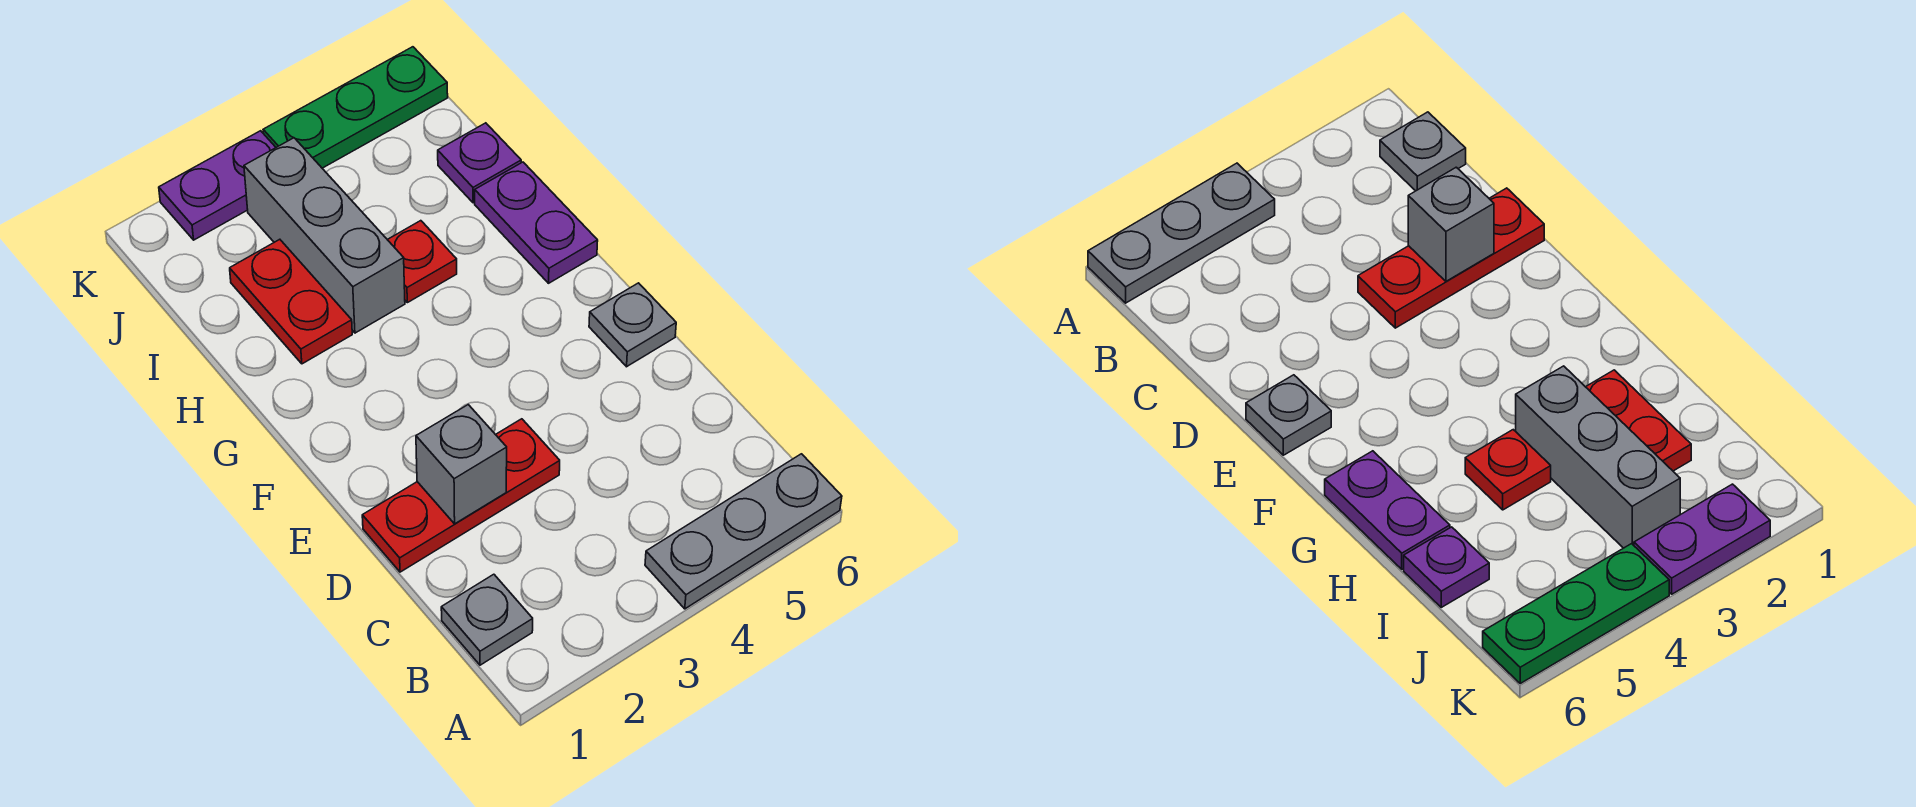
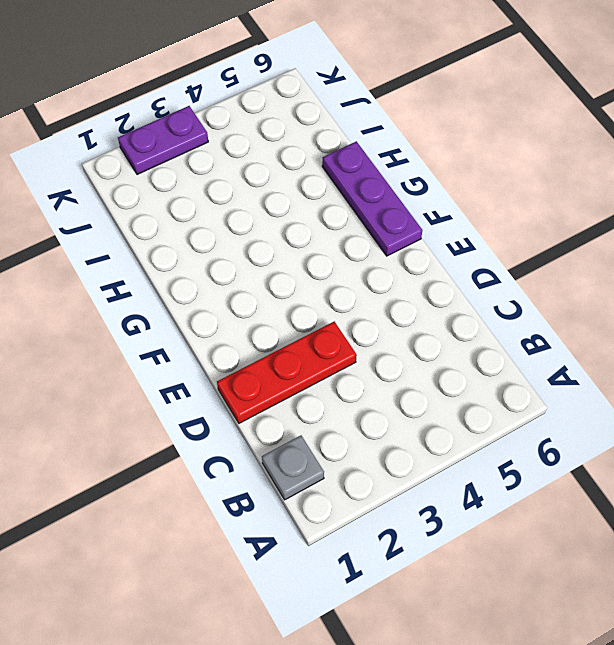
purple 1x3 plate [322,141,422,256] -> purple 1x2 plate [475,162,598,283]
none -> grey 1x3 plate [645,454,842,609]
none -> grey 1x1 plate [589,283,676,367]
none -> red 1x2 plate [230,239,352,364]

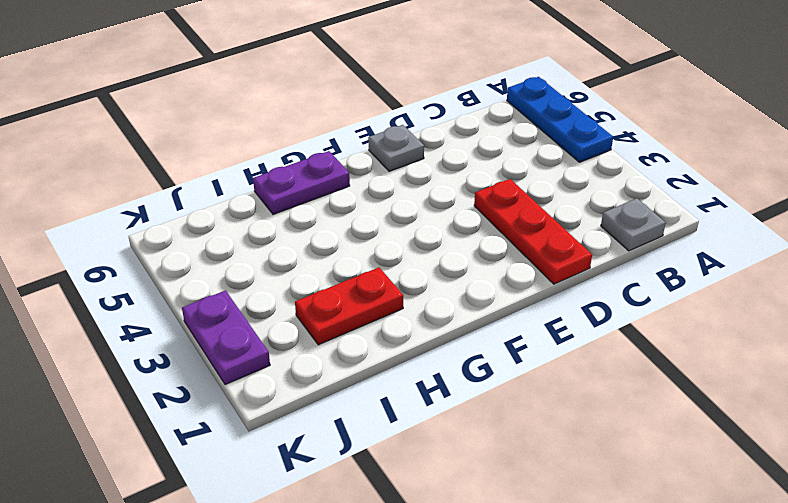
blue 1x3 plate [507,77,613,162] -> grey 1x3 plate [645,454,842,609]
none -> grey 1x3 brick [244,138,405,333]
none -> red 1x1 plate [387,221,457,303]
none -> purple 1x1 plate [438,123,521,203]

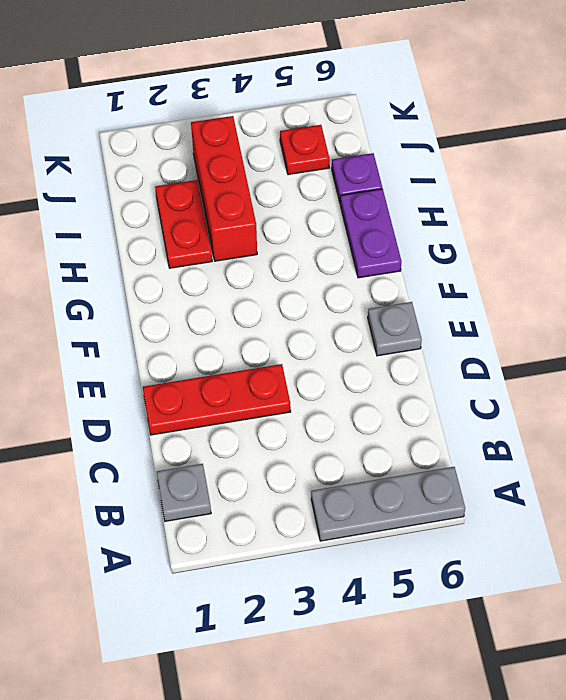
red 1x3 brick [191,116,257,261] -> grey 1x3 brick [244,138,405,333]
red 1x1 plate [280,125,329,175] -> red 1x1 plate moved to [387,221,457,303]
none -> purple 1x2 plate [159,131,276,240]
none -> green 1x3 plate [263,47,448,168]
none -> grey 1x1 brick [416,405,507,524]

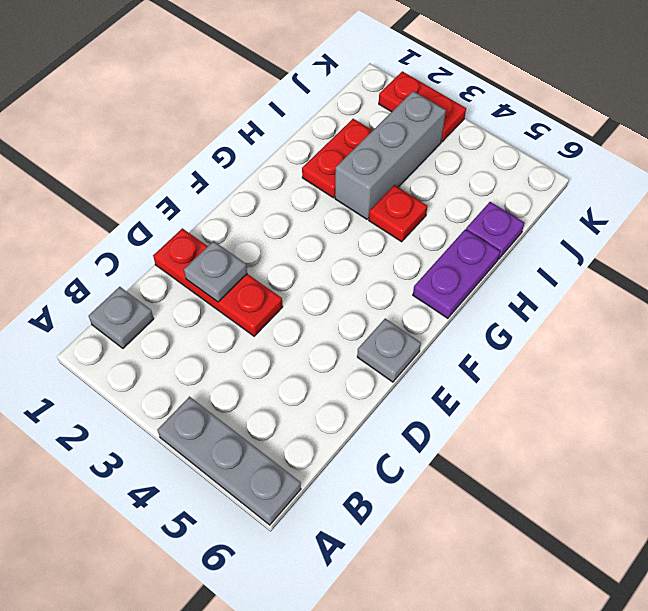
grey 1x1 plate [184,241,247,302] -> grey 1x1 brick [416,405,507,524]
red 1x2 plate [379,71,466,142] -> purple 1x2 plate [159,131,276,240]
none -> green 1x3 plate [263,47,448,168]

